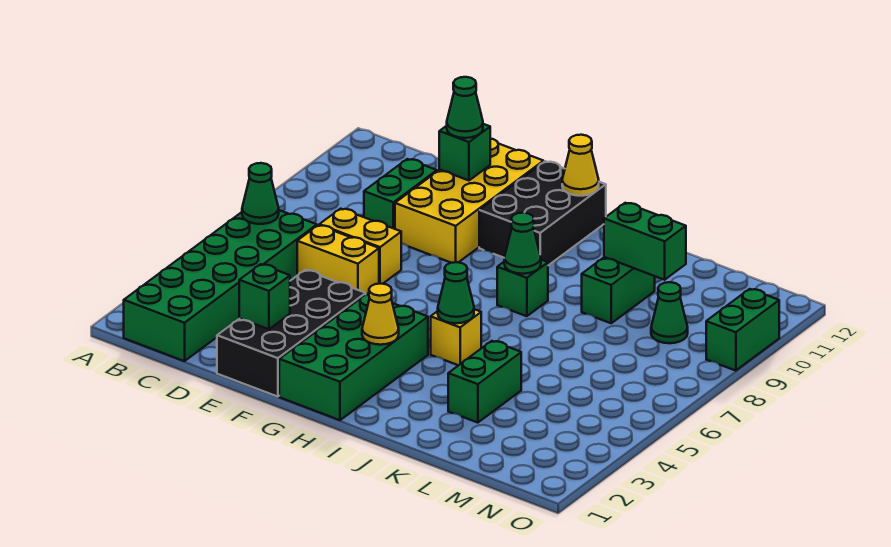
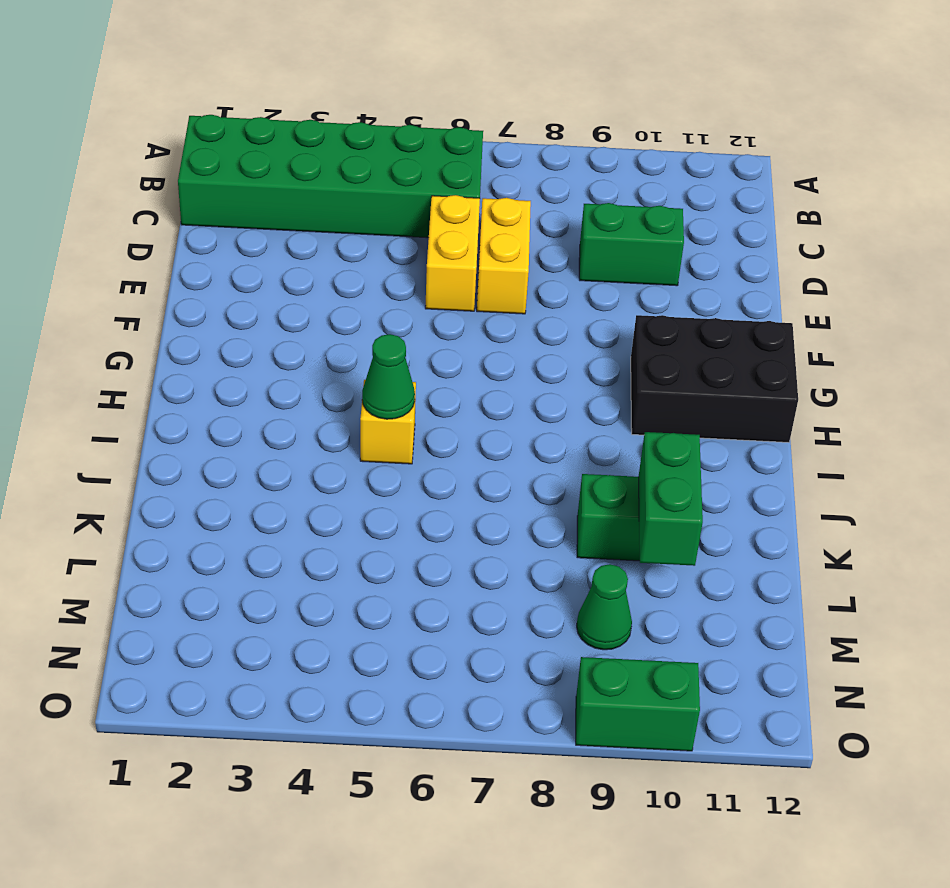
none -> black 2x4 brick [217,270,366,397]
none -> yellow 2x4 brick [395,139,544,263]
none -> green 2x4 brick [279,294,428,420]

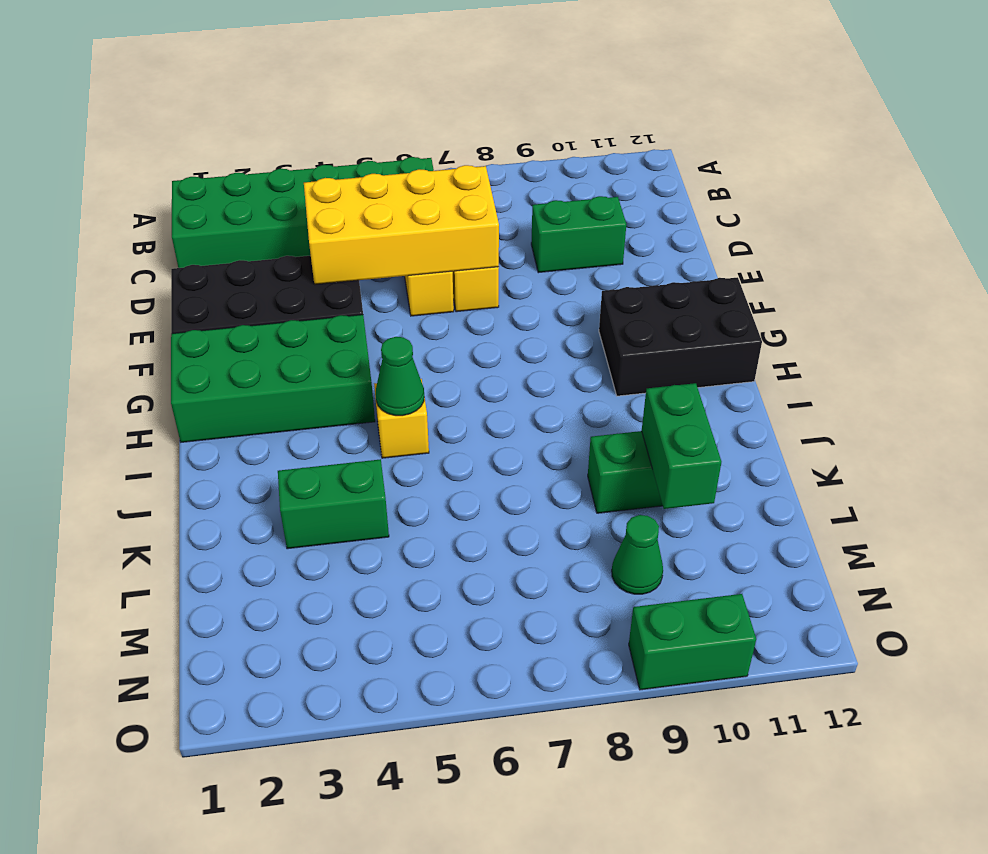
yellow 2x4 brick [304,165,499,285] -> yellow 2x4 brick moved to [395,139,544,263]
none -> green 1x1 brick [497,260,548,316]
none -> green 1x1 cone [242,163,279,224]
none -> green 1x1 brick [239,264,290,329]

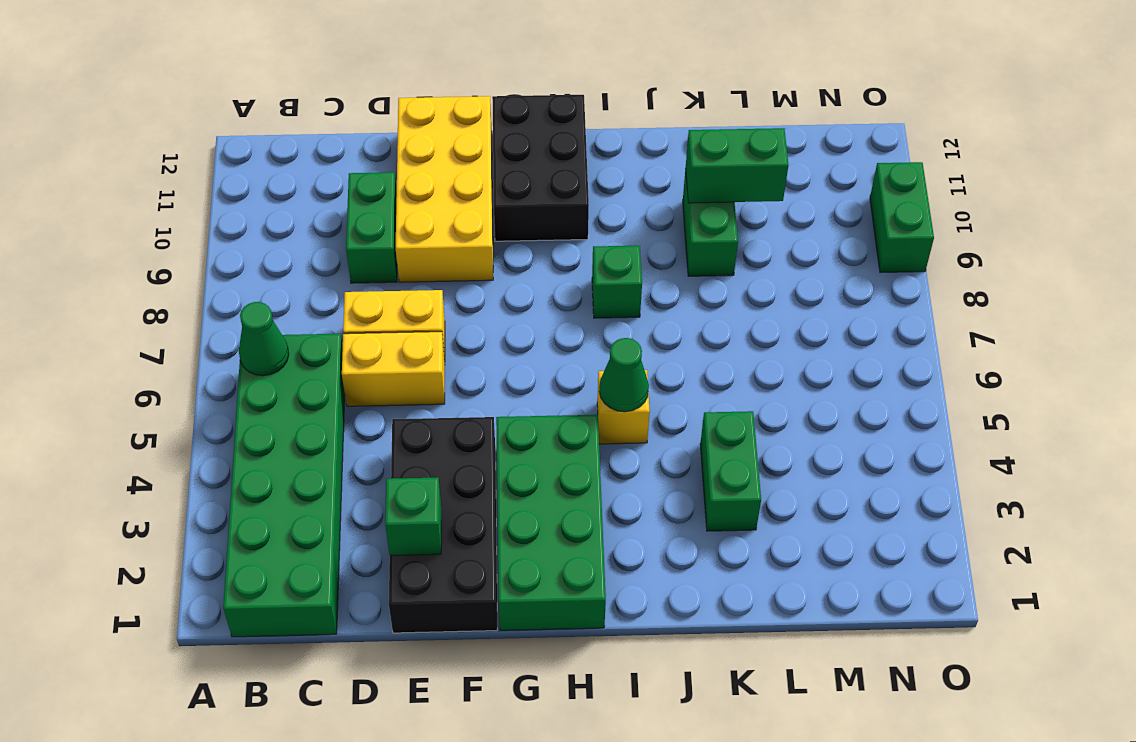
none -> green 1x1 cone [651,282,688,343]
none -> green 1x1 brick [439,124,490,180]
none -> yellow 1x1 cone [362,284,399,345]

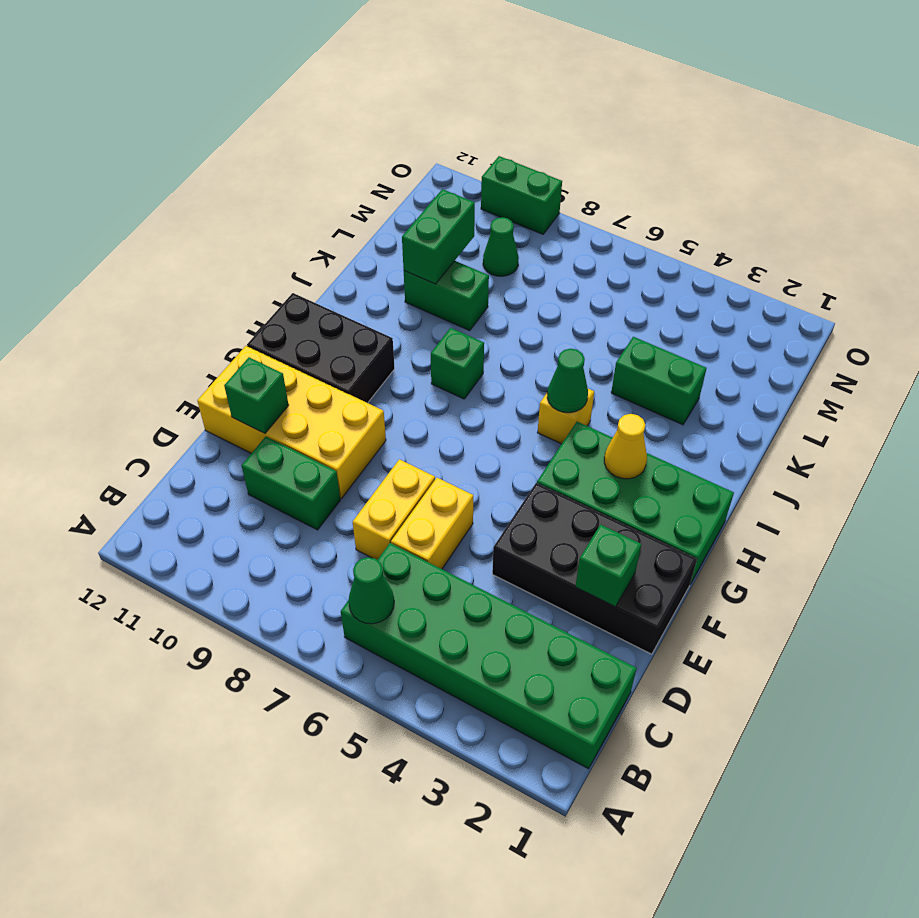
none -> yellow 1x1 cone [562,135,599,196]
none -> green 1x1 cone [504,213,541,274]
none -> green 1x1 cone [447,77,483,138]

